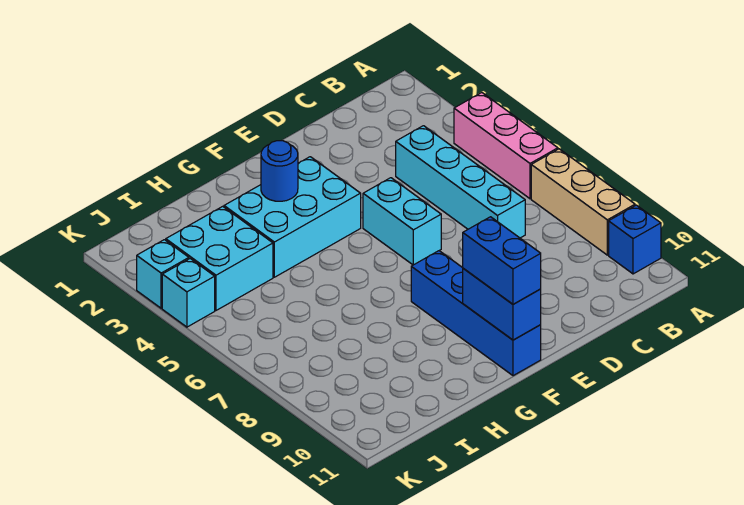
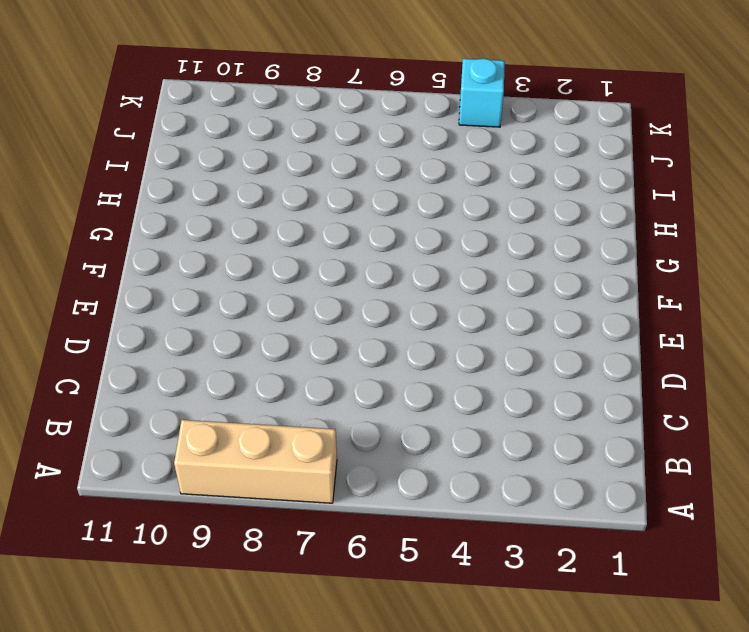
none -> pink 1x3 brick [454,92,558,199]
none -> blue 1x1 brick [609,205,661,274]
none -> cyan 1x4 brick [396,126,525,238]

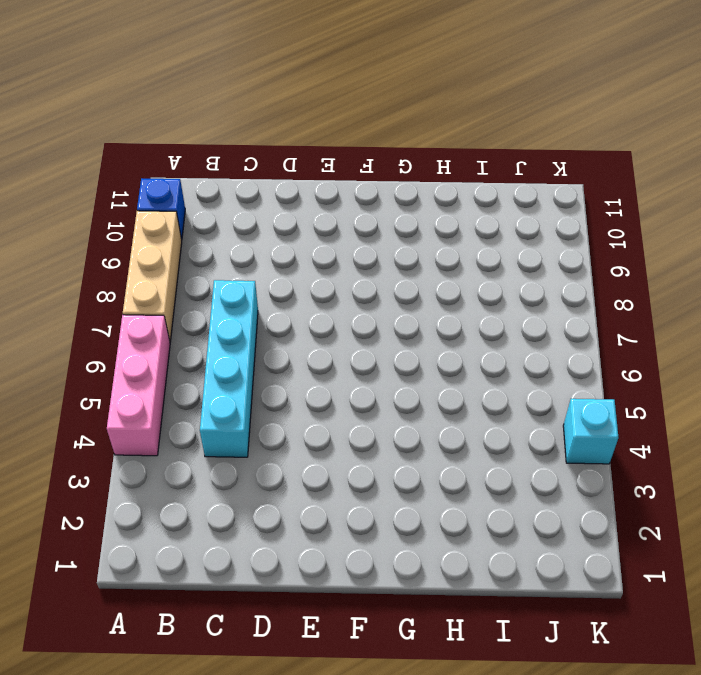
none -> cyan 1x2 brick [363,178,441,265]
none -> cyan 2x3 brick [224,157,361,277]
none -> blue 1x4 brick [411,251,541,376]

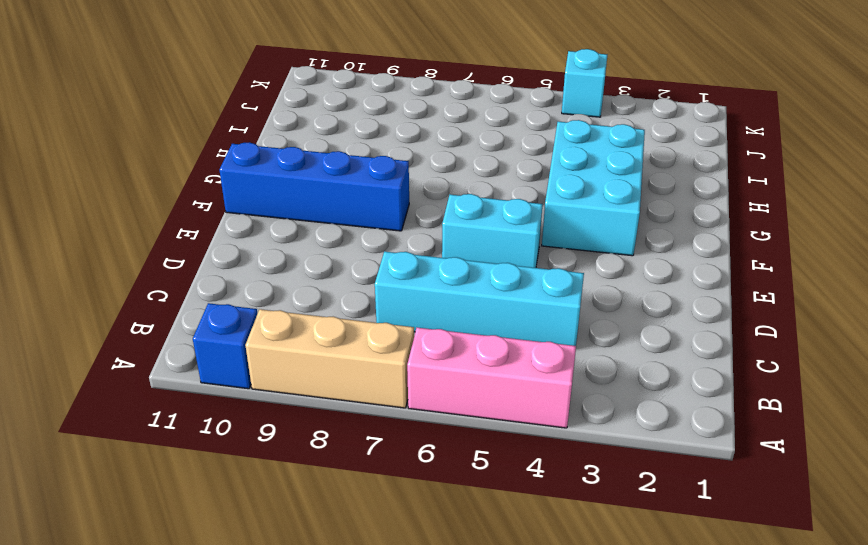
none -> cyan 2x2 brick [166,206,273,310]
none -> cyan 1x1 brick [137,240,189,308]
none -> blue 1x2 brick [463,268,541,340]

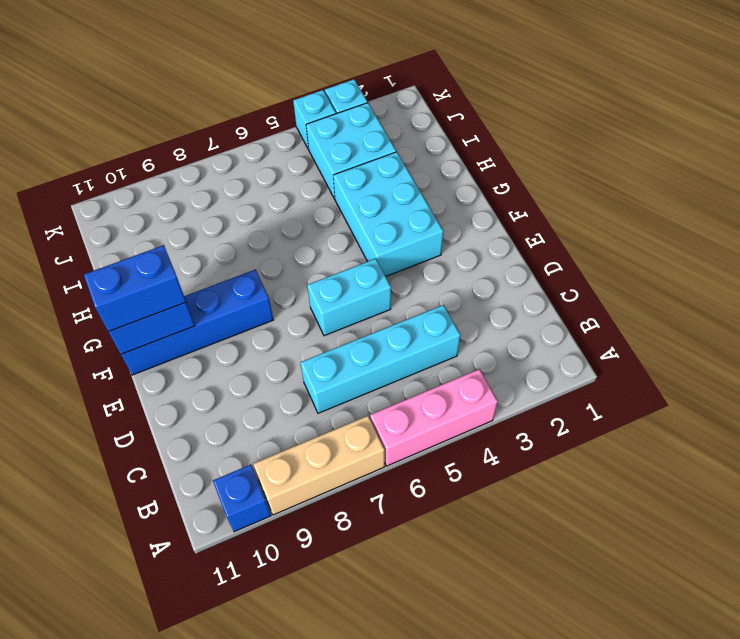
none -> blue 1x1 round brick [261,141,298,201]

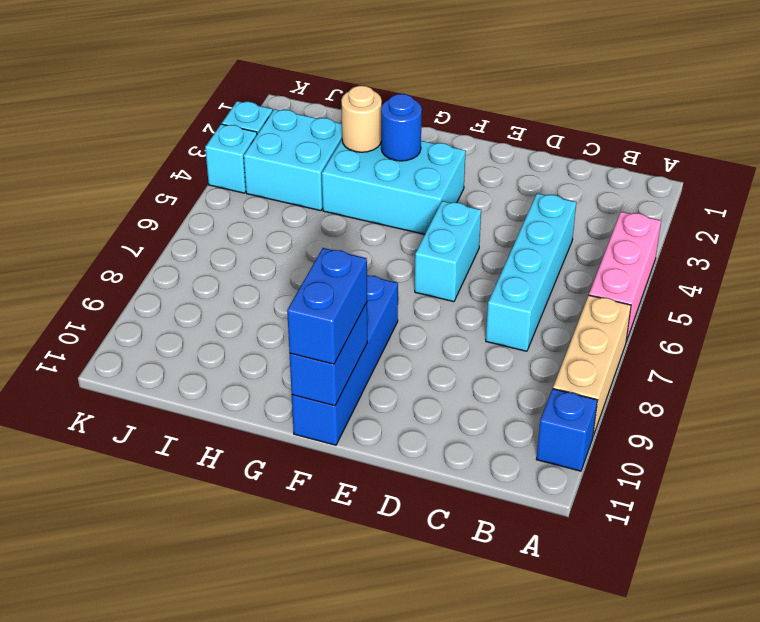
tan 1x1 round brick [341,86,382,152] -> none

